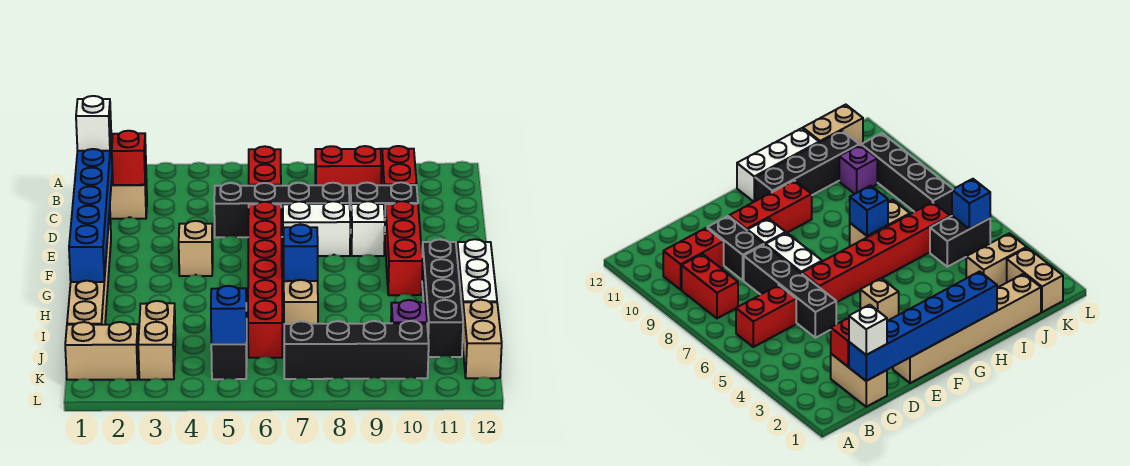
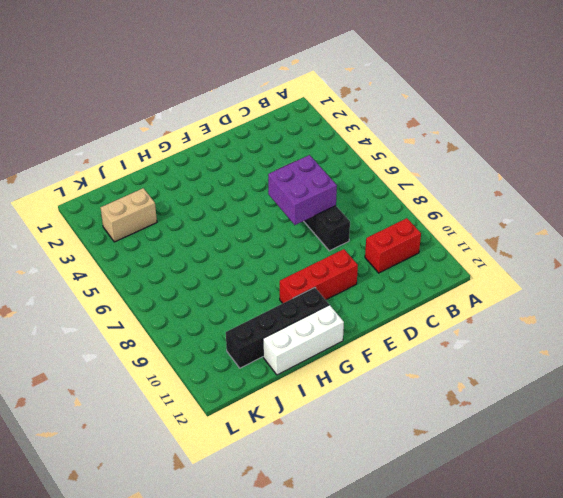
purple 2x2 brick [268,155,337,225] -> none
none -> red 1x2 brick [249,146,281,186]
none -> red 1x2 brick [315,146,382,199]
none -> tan 1x2 brick [110,174,147,219]

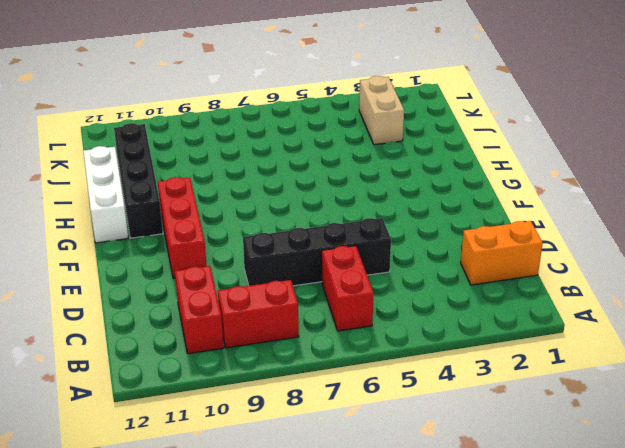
orange 1x2 brick [461,221,543,285] -> tan 1x2 brick [110,174,147,219]
none -> black 1x2 brick [350,182,418,232]
none -> tan 1x6 brick [67,210,111,325]
none -> red 1x6 brick [248,202,282,358]

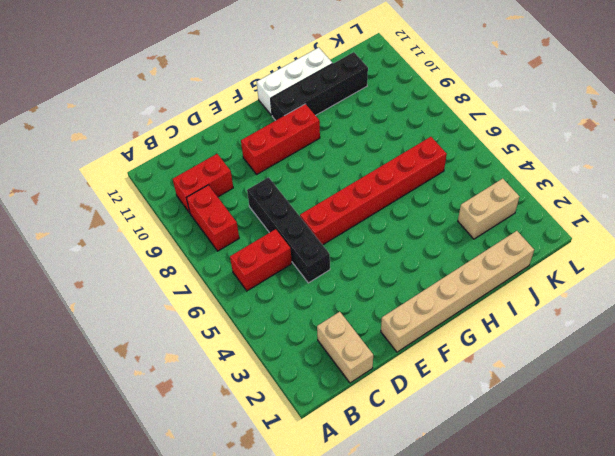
none -> black 1x2 brick [350,182,418,232]
none -> white 1x2 brick [283,201,350,256]
none -> white 1x1 brick [351,201,385,256]

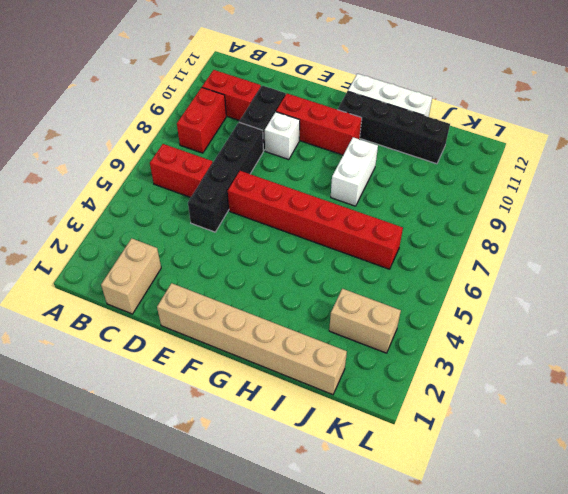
white 1x2 brick [331,137,378,206] -> white 1x2 brick moved to [283,201,350,256]
none -> tan 1x1 brick [179,221,213,276]
none -> tan 1x2 brick [283,265,318,324]
none -> black 1x2 brick [211,319,247,379]

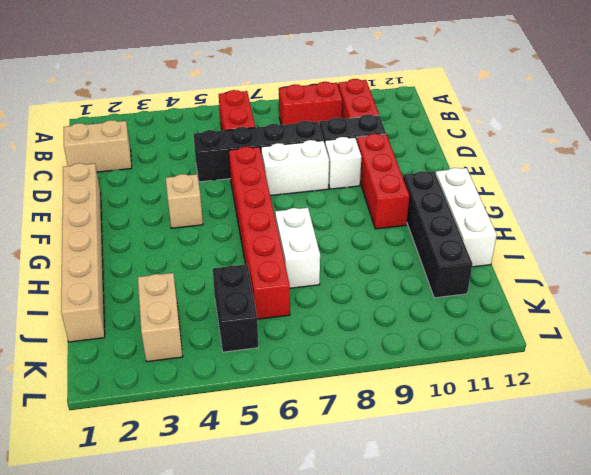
white 1x2 brick [275,208,320,288] -> tan 1x2 brick [283,265,318,324]
none -> purple 1x1 brick [391,300,427,323]
none -> tan 1x2 brick [462,300,502,378]
none -> tan 1x2 brick [65,322,139,380]

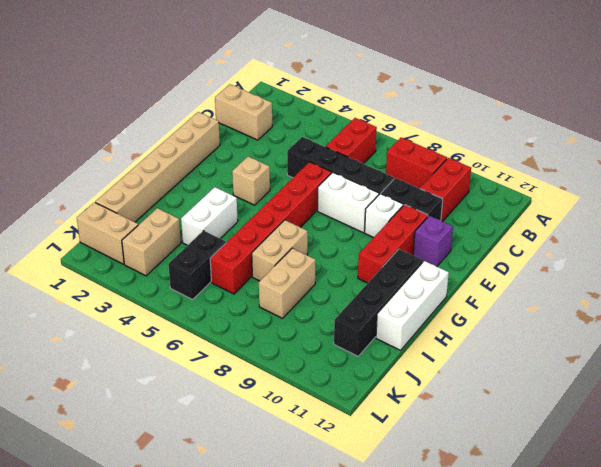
purple 1x1 brick [413,216,453,267] -> purple 1x1 brick moved to [391,300,427,323]
white 1x2 brick [181,187,238,245] -> none
tan 1x2 brick [259,248,316,318] -> tan 1x2 brick moved to [462,300,502,378]
none -> black 1x4 brick [284,321,429,379]
none -> blue 1x6 brick [69,139,112,282]
none -> red 1x1 brick [112,131,146,185]

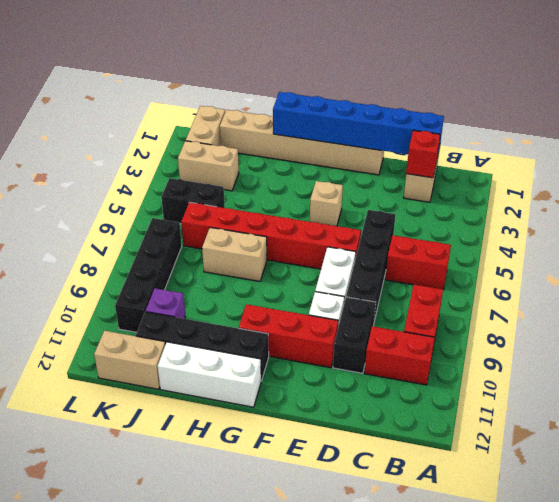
none -> blue 1x1 brick [283,225,318,281]
none -> blue 1x1 brick [211,286,246,344]
none -> white 1x1 brick [76,96,111,151]

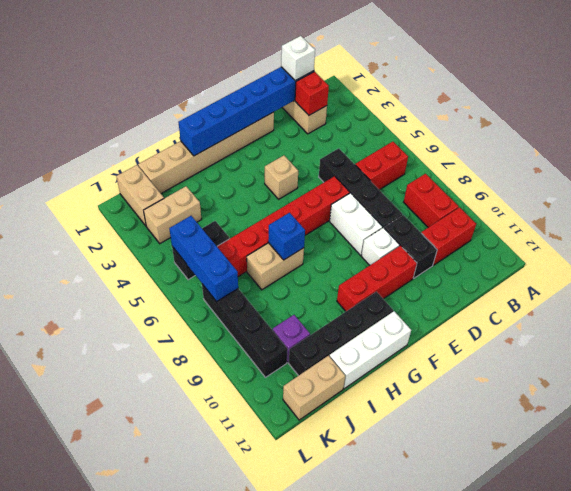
blue 1x3 brick [169,216,238,302] -> blue 1x1 brick [211,286,246,344]

